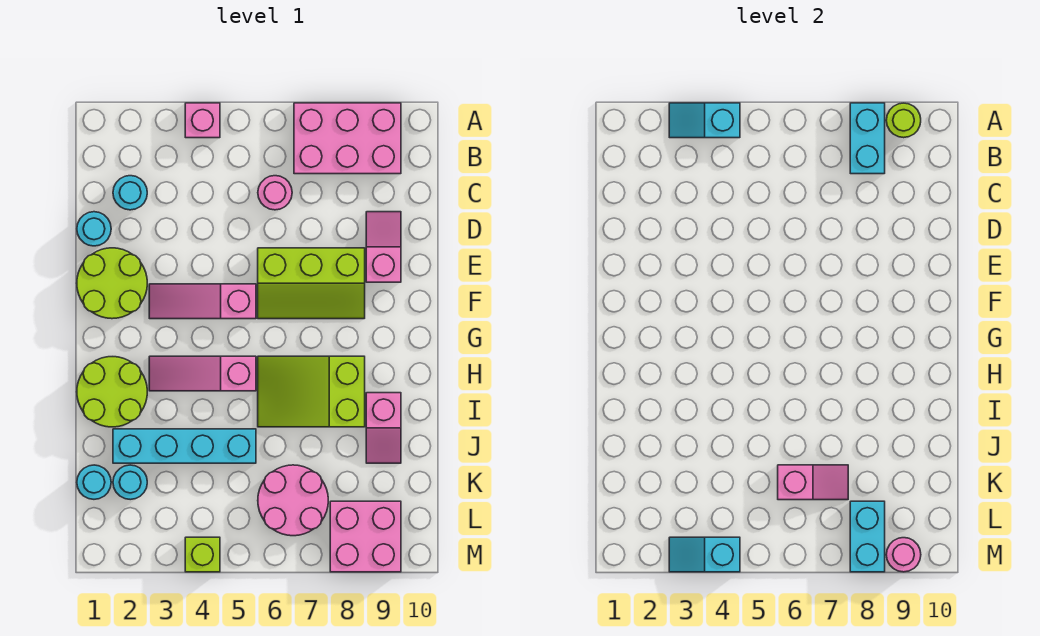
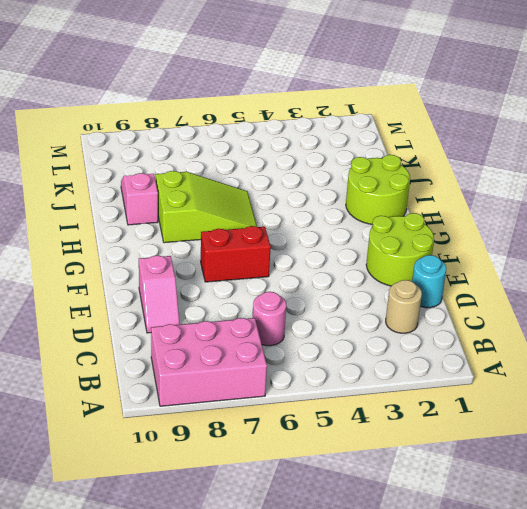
tan 1x1 round brick [386,280,422,333] -> cyan 1x1 round brick [113,176,147,210]
red 1x2 brick [201,226,271,282] -> lime 2x3 slope [258,248,365,319]
none -> pink 1x1 brick [185,103,220,138]
none -> pink 1x3 slope [149,284,256,319]
none -> pink 1x3 slope [149,356,256,391]

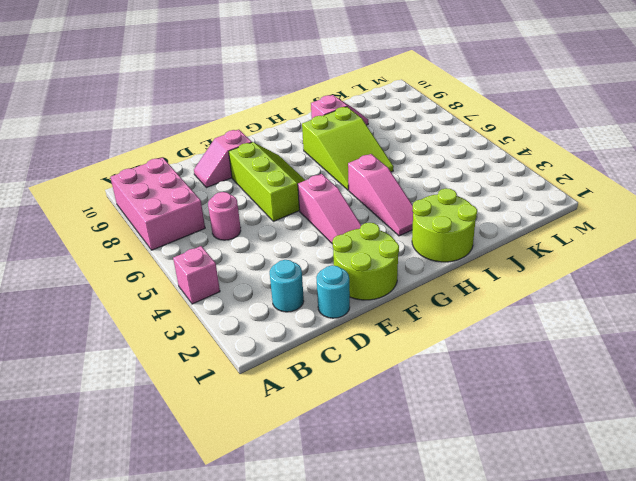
none -> cyan 1x4 brick [113,429,256,463]
none -> cyan 1x1 round brick [77,465,111,499]
none -> cyan 1x1 round brick [113,465,147,500]

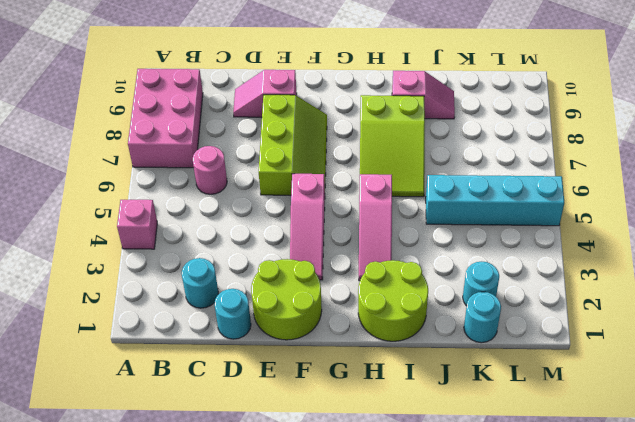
cyan 1x4 brick [426,175,564,226] -> cyan 1x4 brick turned to [113,429,256,463]
none -> pink 2x2 round brick [258,465,328,536]
none -> pink 2x2 brick [330,501,401,572]
none -> lime 1x1 brick [185,537,220,572]

